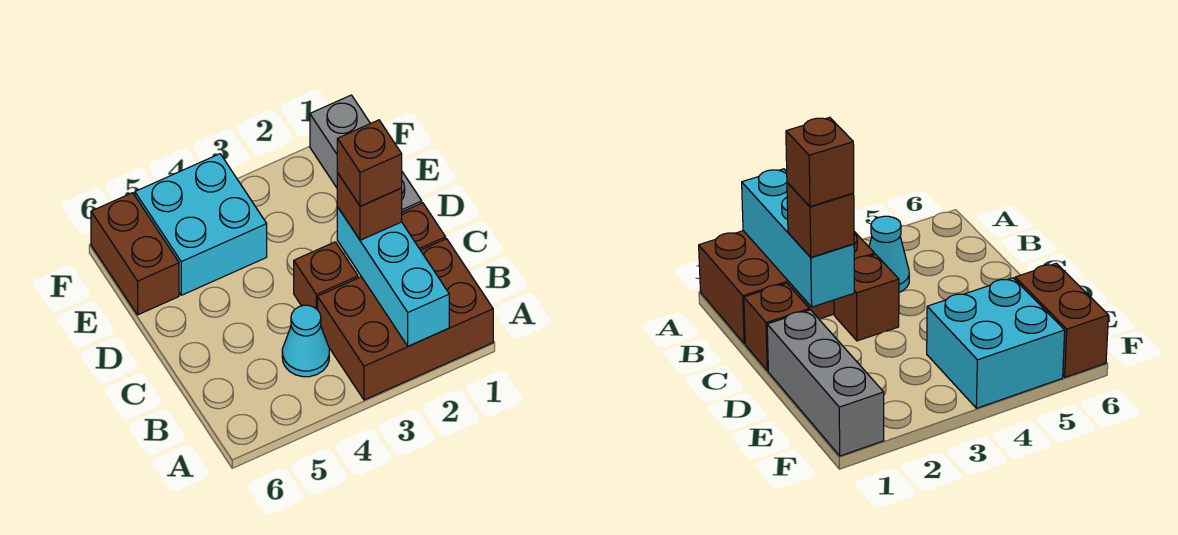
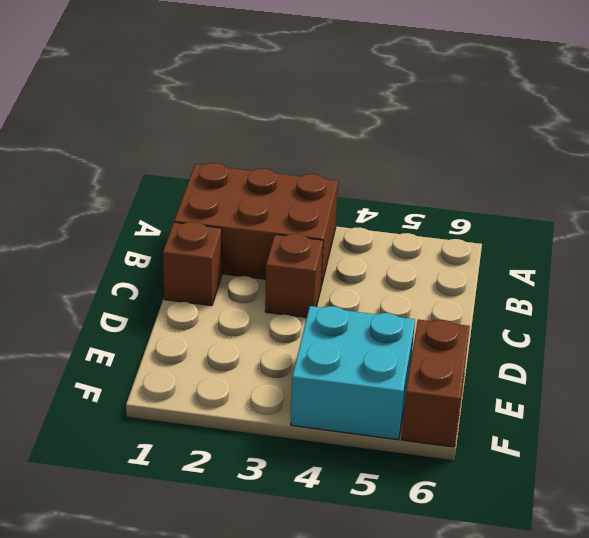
none -> cyan 1x1 cone [282,305,329,377]
none -> grey 1x3 brick [310,95,422,212]

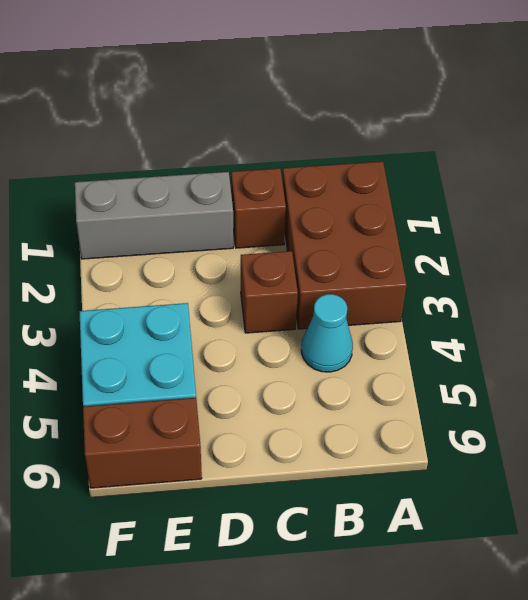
none -> cyan 1x3 brick [337,207,449,346]
none -> brown 1x1 brick [337,173,402,240]

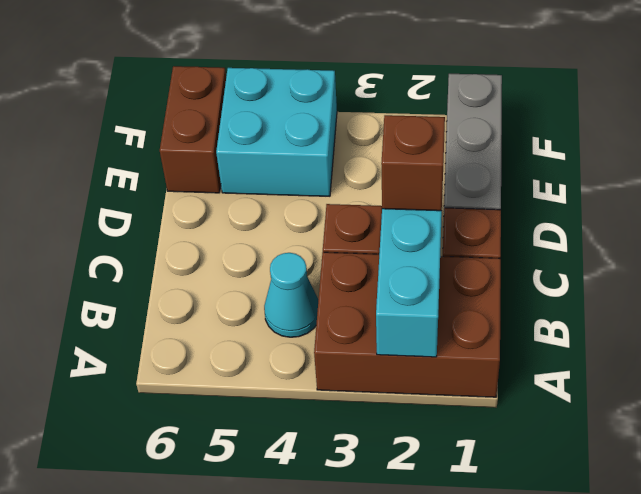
none -> brown 1x1 brick [337,120,402,206]

